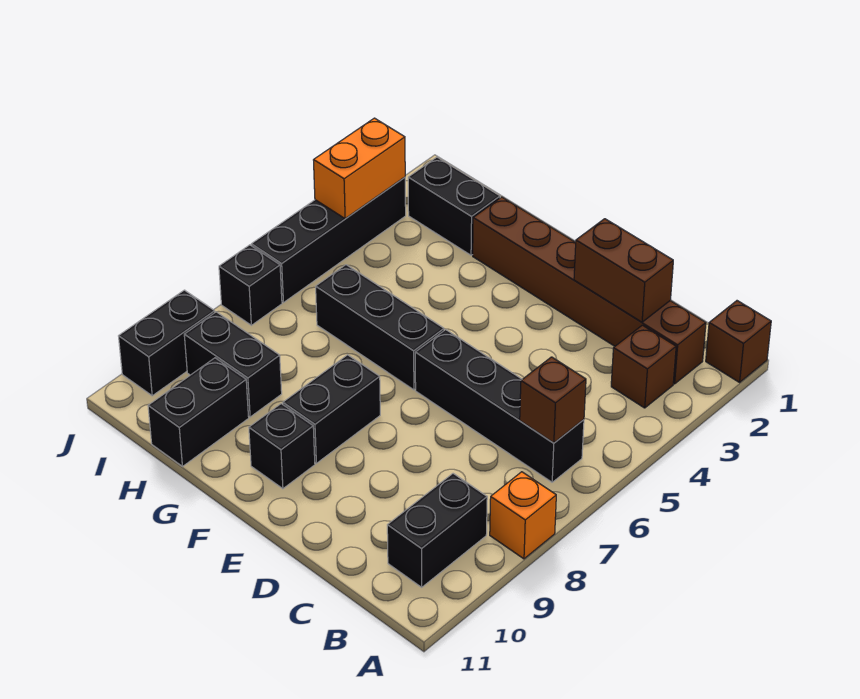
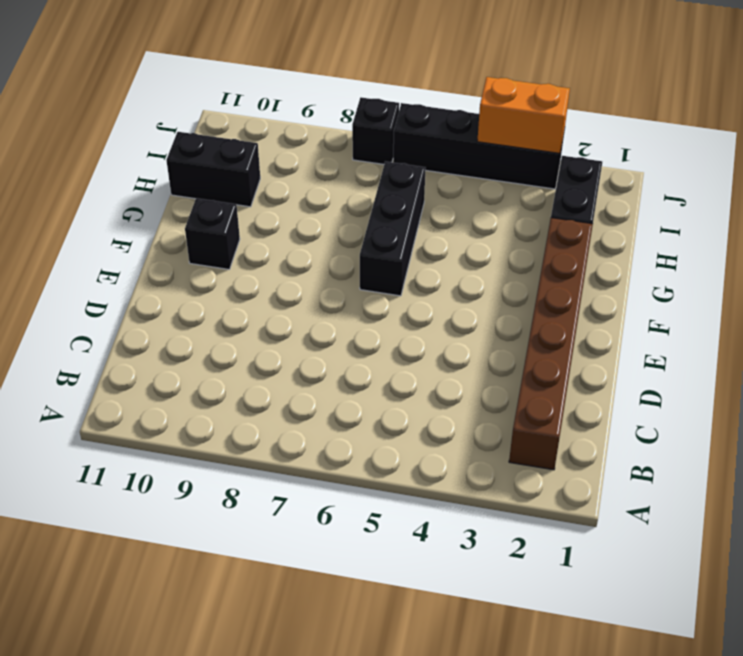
none -> brown 1x1 brick [706,301,771,382]
none -> orange 1x1 brick [490,472,556,559]
none -> brown 1x1 brick [611,325,676,408]

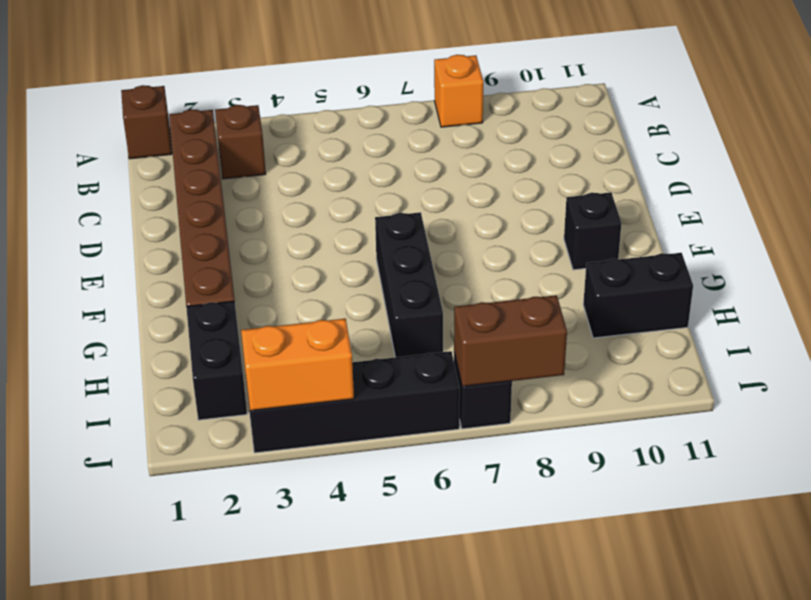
brown 1x2 brick [454,295,567,387] -> brown 1x2 brick turned to [574,219,673,322]
none -> black 1x4 brick [415,330,584,482]
none -> black 1x2 brick [387,474,487,587]
none -> black 1x2 brick [283,355,380,463]

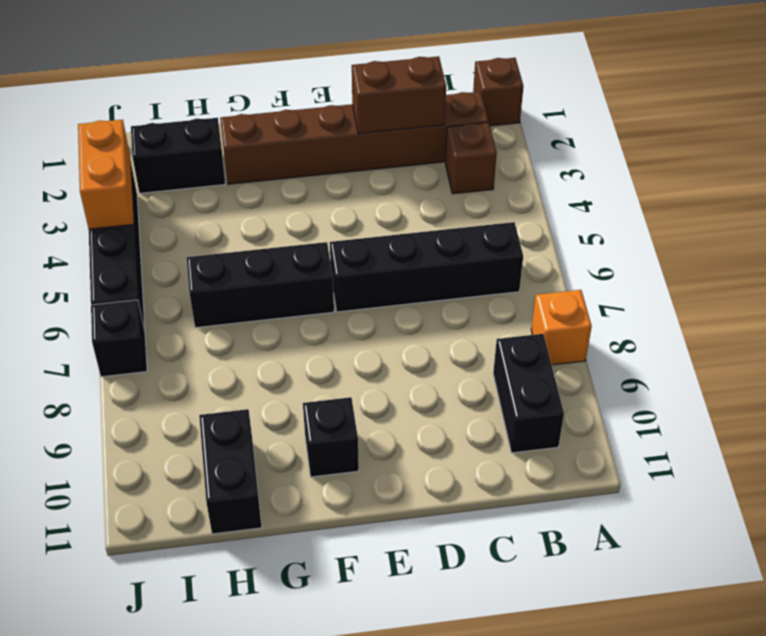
none -> black 1x2 brick [283,355,380,463]
none -> black 1x2 brick [184,312,282,417]
none -> black 1x2 brick [119,290,215,396]

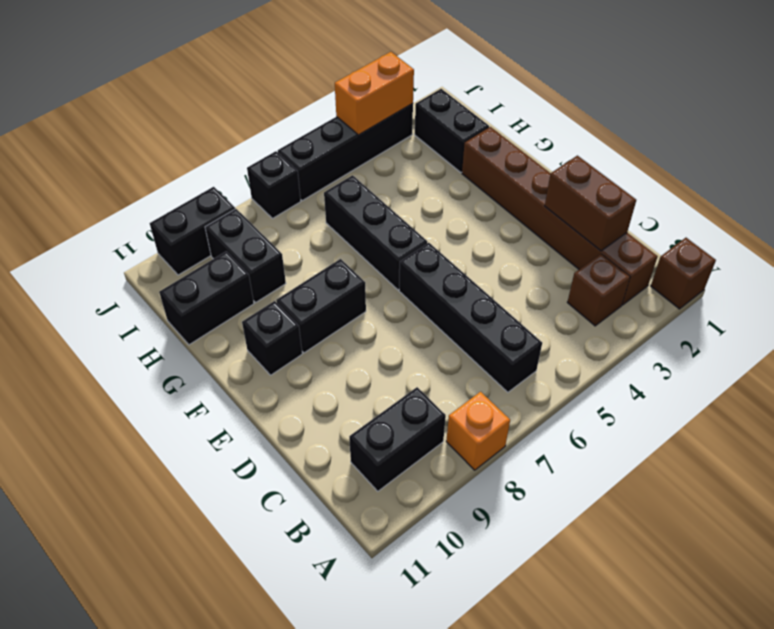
none -> brown 1x1 brick [520,357,586,443]

